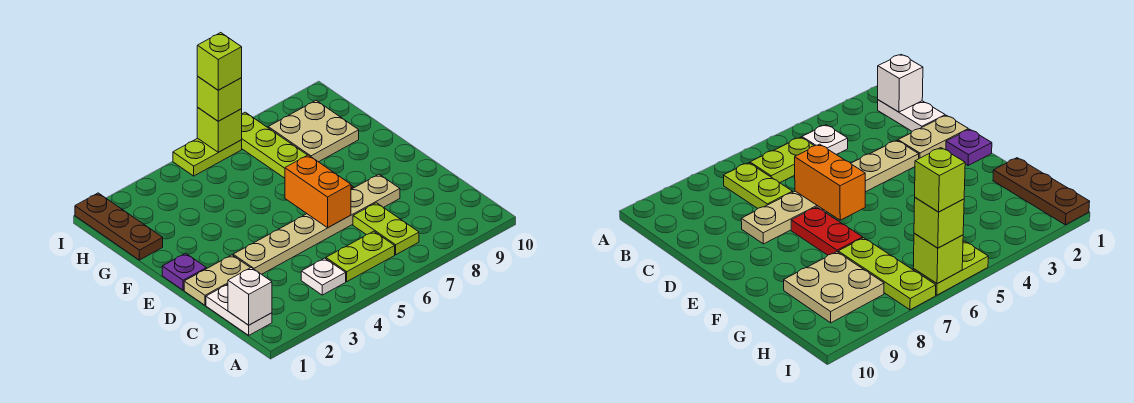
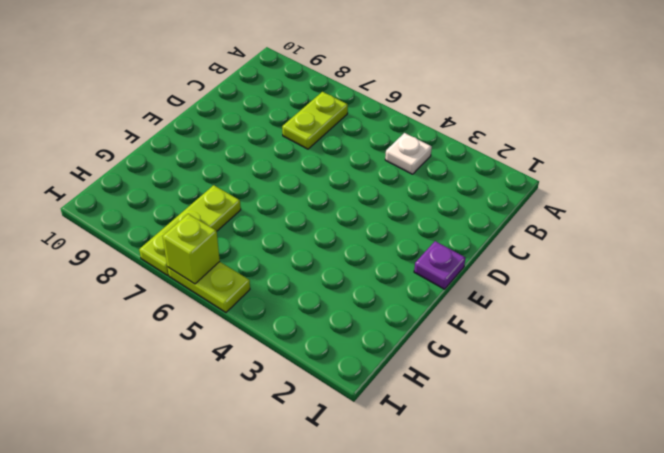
none -> white 1x2 plate [206,284,272,335]
none -> lime 1x2 plate [326,231,395,281]
none -> tan 1x2 plate [184,255,250,305]

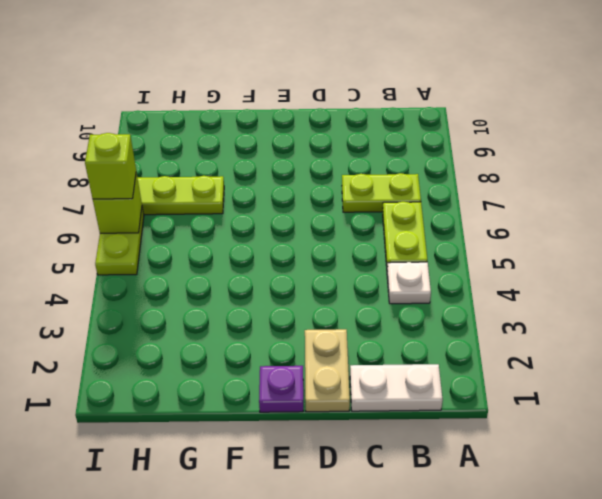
none -> tan 1x6 plate [233,174,400,274]
none -> red 1x2 plate [791,207,863,255]
none -> brown 1x3 plate [75,193,163,260]

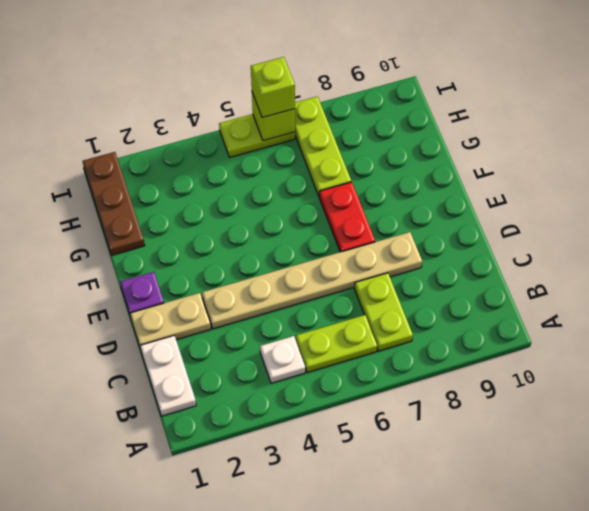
none -> tan 2x2 plate [268,101,359,162]
none -> white 1x1 brick [228,268,272,325]
none -> orange 1x2 brick [285,155,351,228]

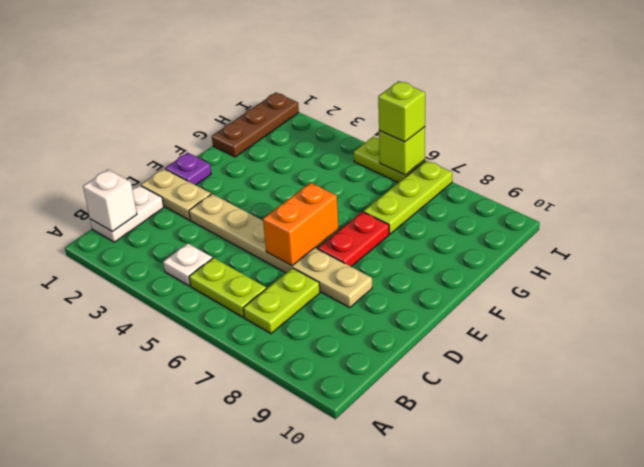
none -> tan 2x2 plate [268,101,359,162]
none -> lime 1x1 brick [197,33,242,90]

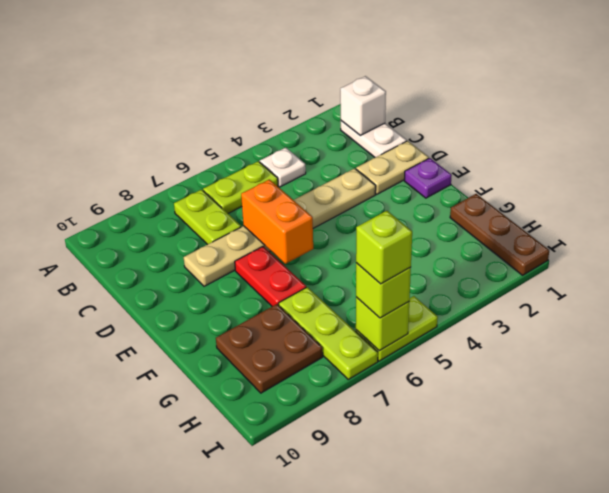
brown 2x2 plate [216,304,323,393] -> tan 2x2 plate [268,101,359,162]

